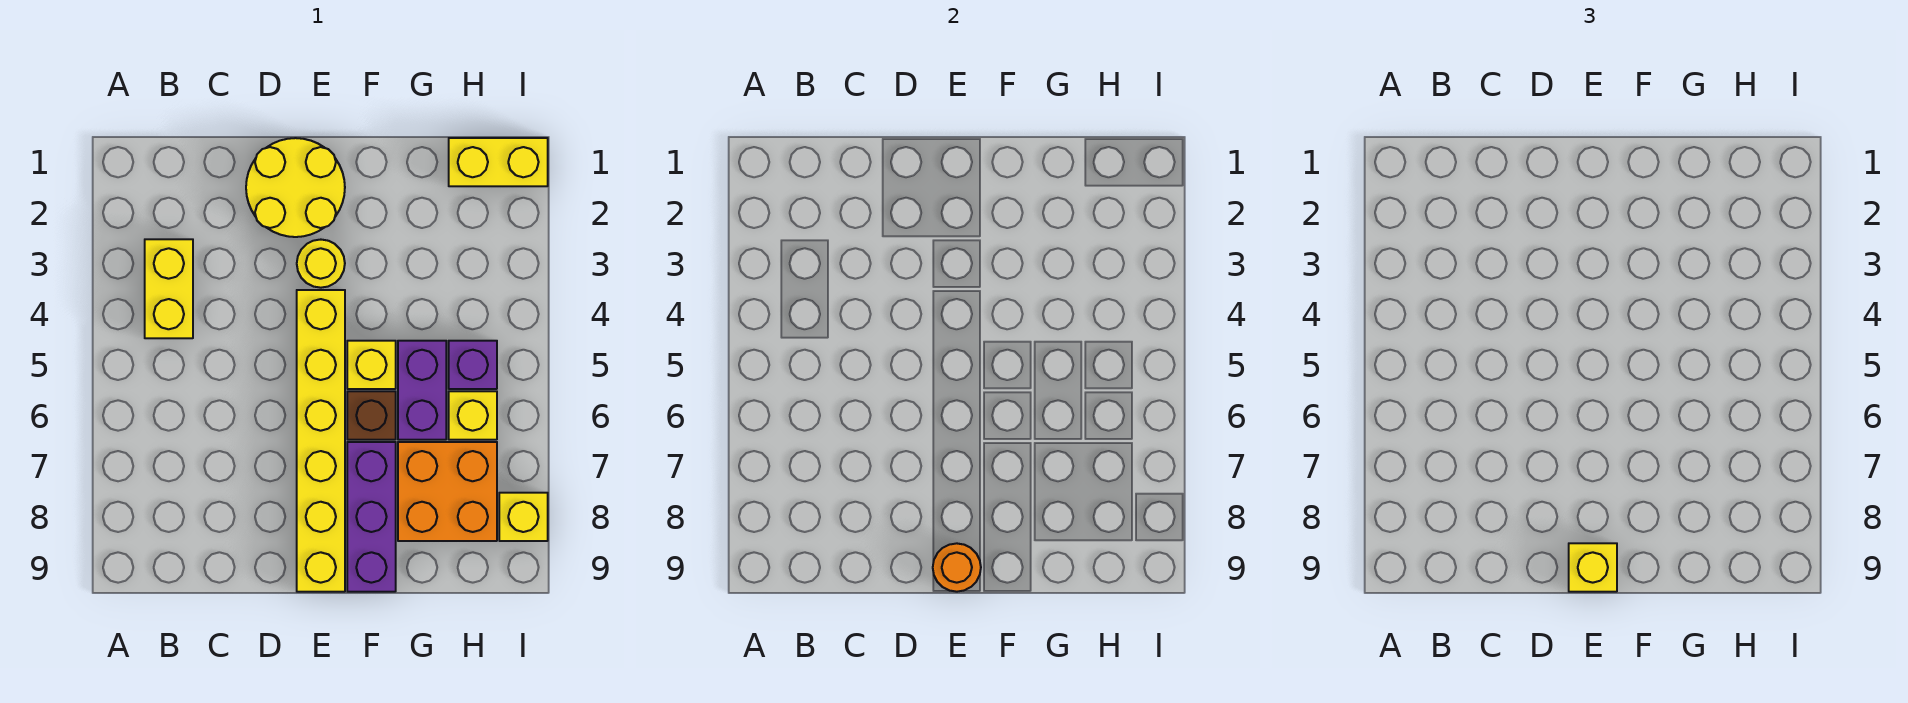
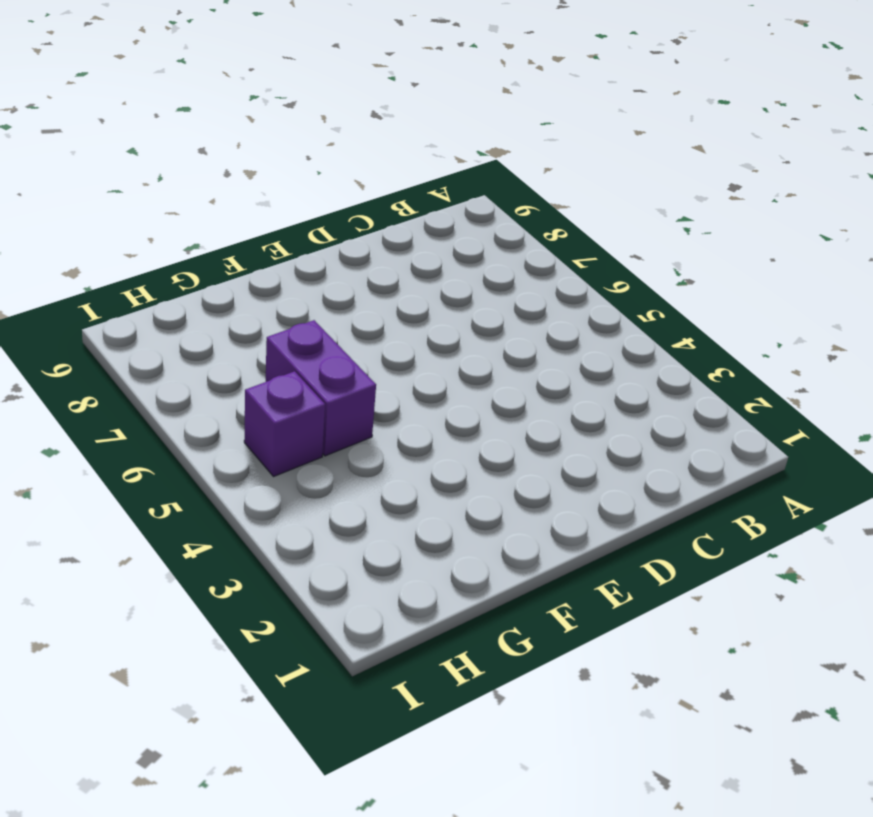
none -> yellow 1x2 brick [145,239,193,338]
none -> yellow 2x2 round brick [246,138,345,237]
none -> yellow 1x1 round brick [297,240,345,288]

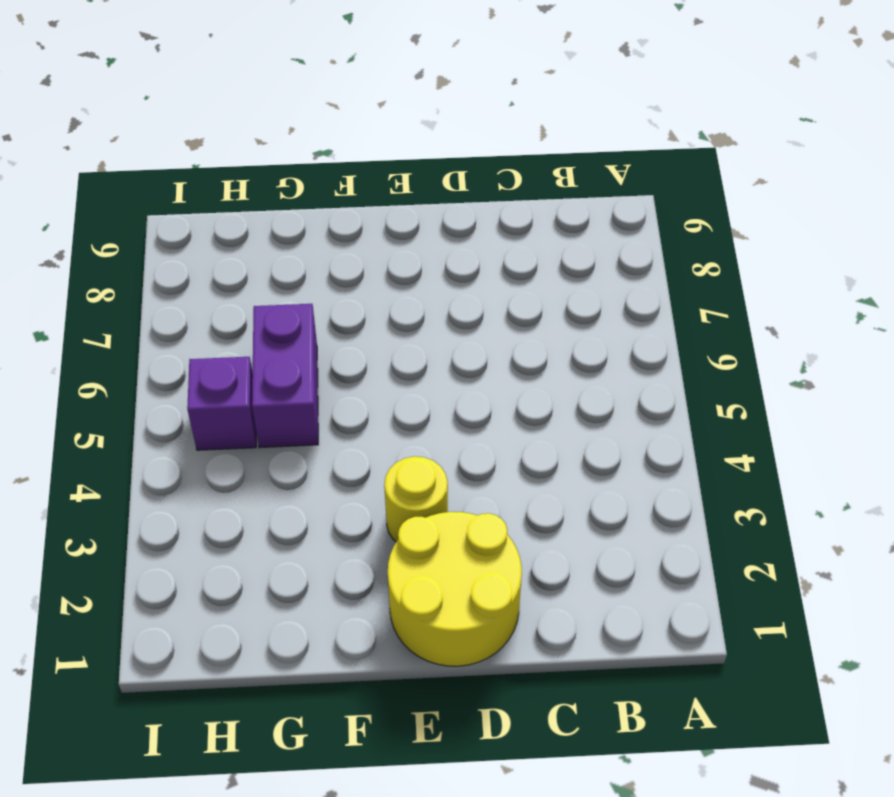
none -> yellow 1x2 brick [145,239,193,338]
none -> yellow 1x6 brick [297,290,345,592]
none -> yellow 1x1 brick [347,341,396,389]

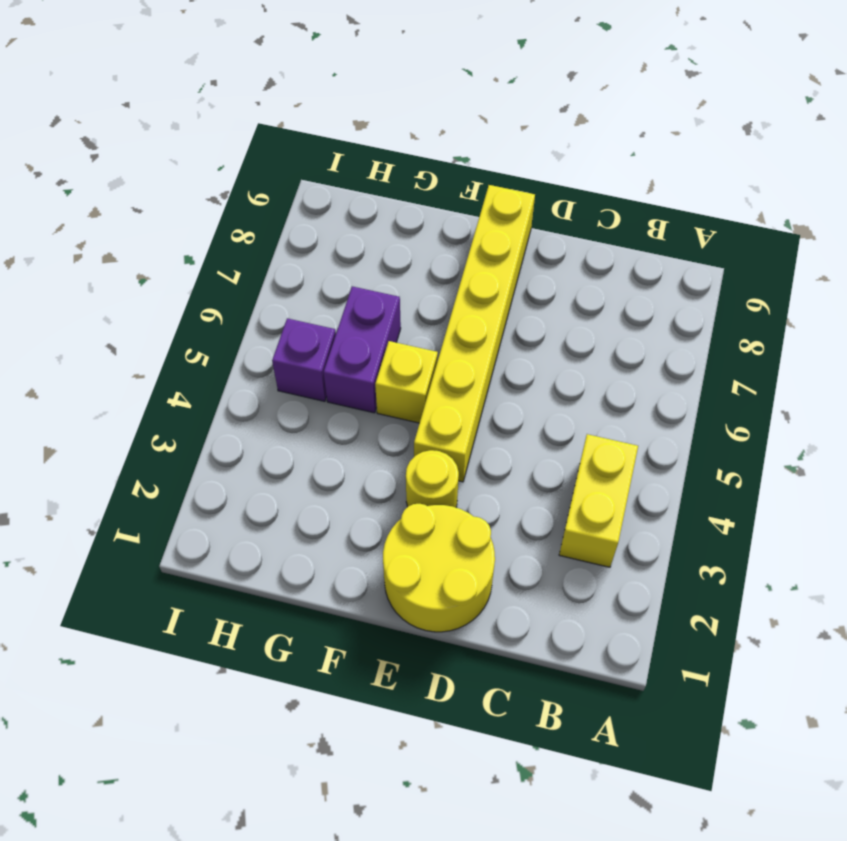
none -> brown 1x1 brick [347,391,396,440]
none -> purple 1x3 brick [347,442,396,592]
none -> orange 2x2 brick [398,442,497,541]

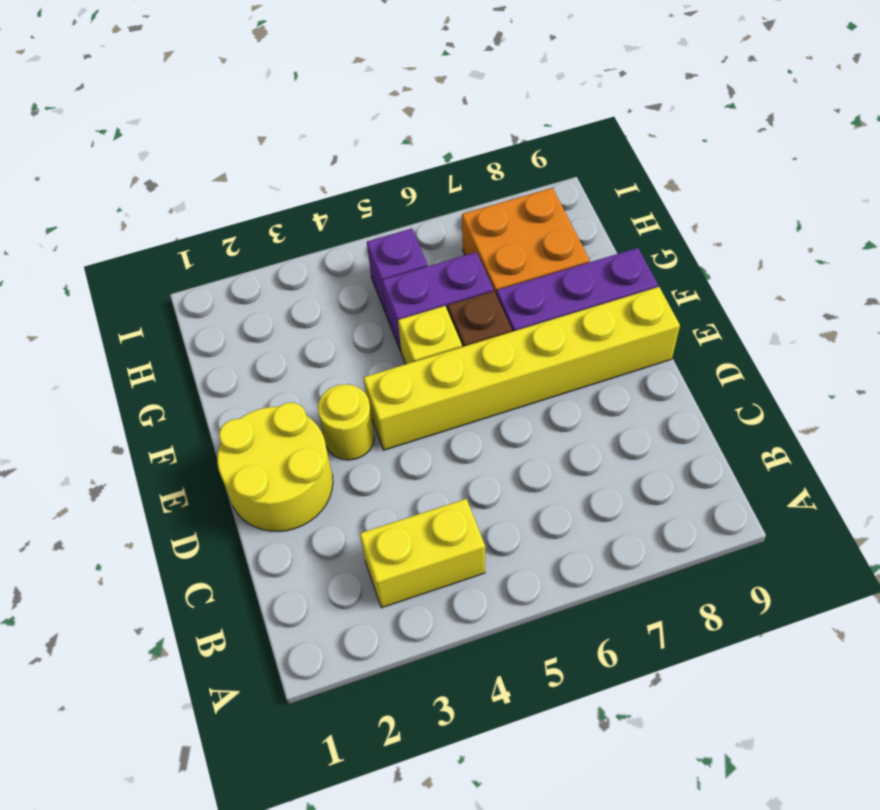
none -> yellow 1x2 brick [449,138,548,186]
none -> yellow 1x1 brick [449,391,497,440]
none -> yellow 1x1 brick [499,493,548,541]

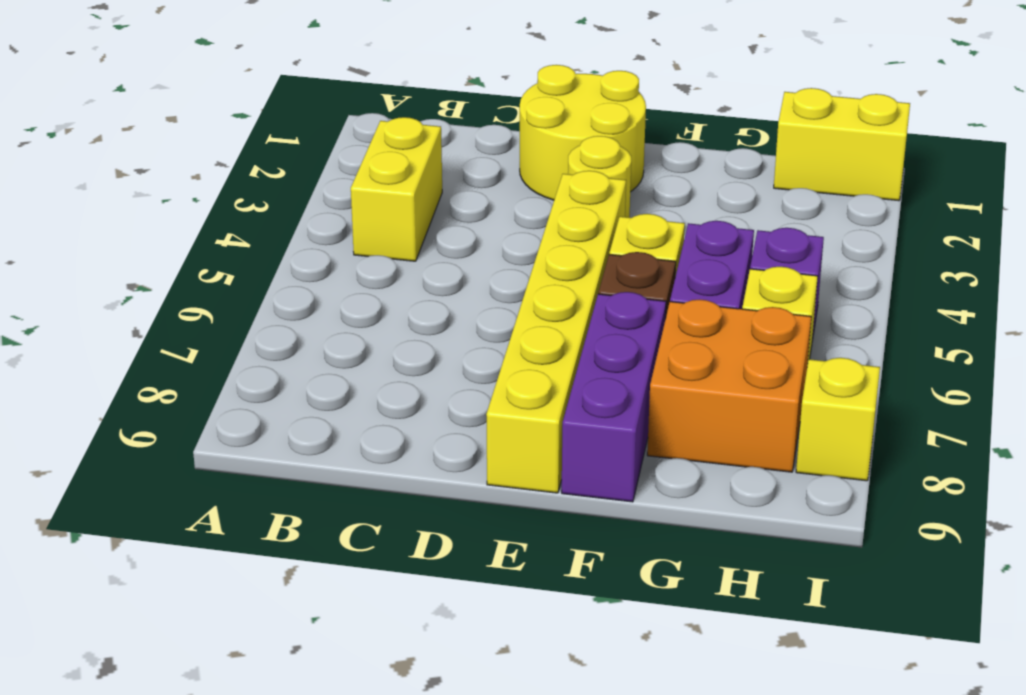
none -> orange 1x1 round brick [933,543,981,592]
none -> yellow 1x1 brick [1569,543,1617,592]

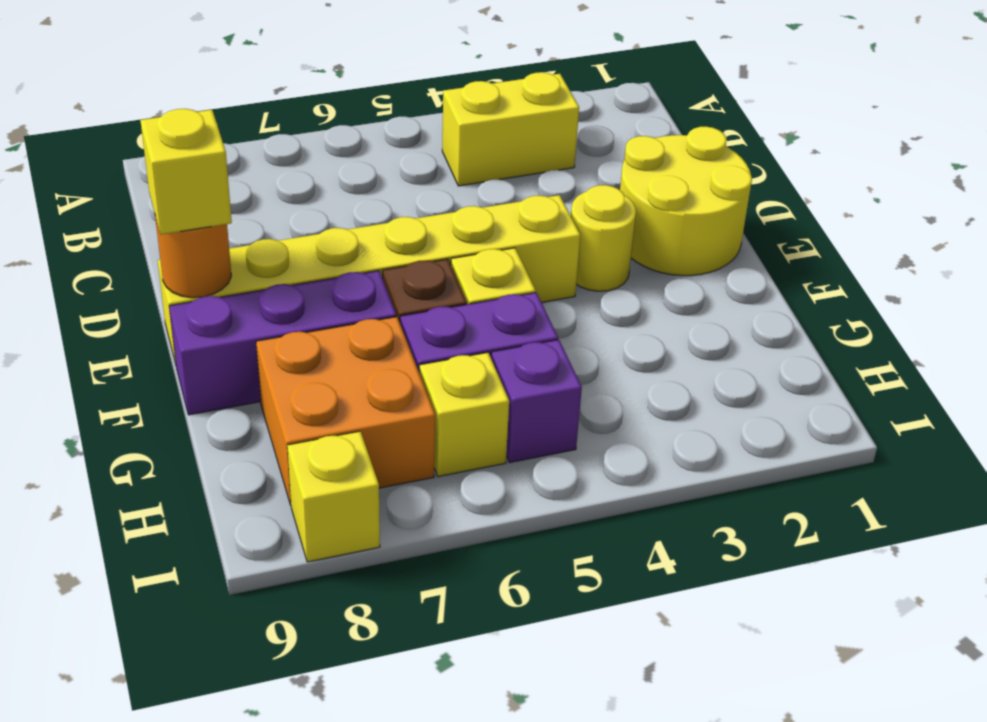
none -> yellow 1x2 brick [449,138,548,186]

